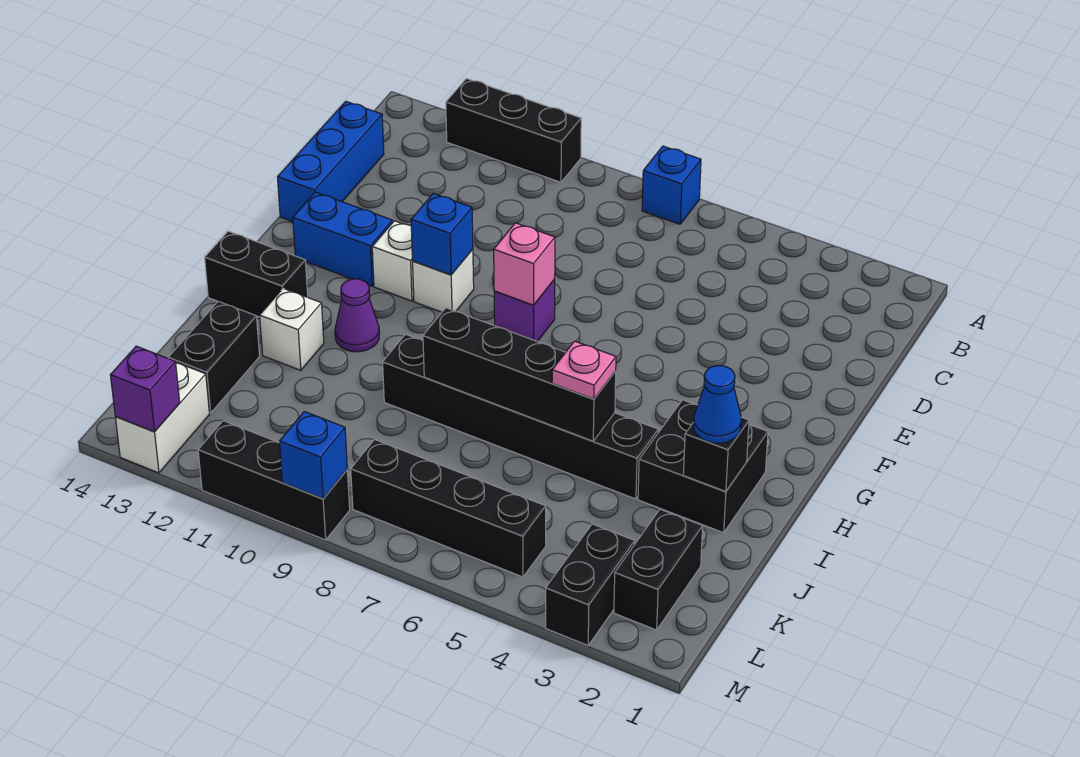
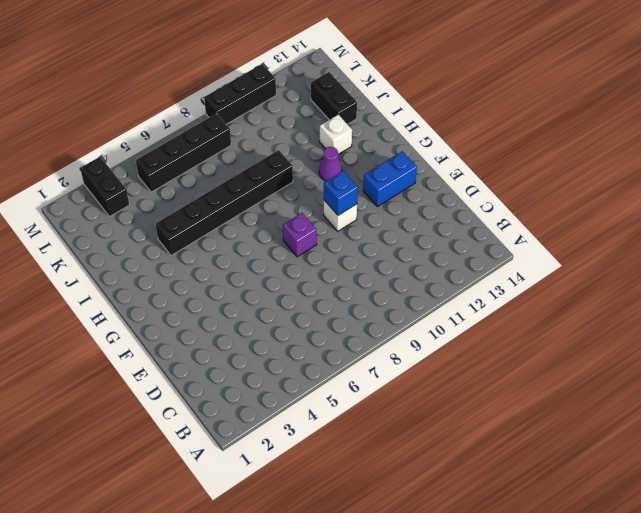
none -> blue 1x1 brick [642,146,701,224]
none -> black 1x3 brick [446,79,581,182]
none -> blue 1x3 brick [278,102,384,222]

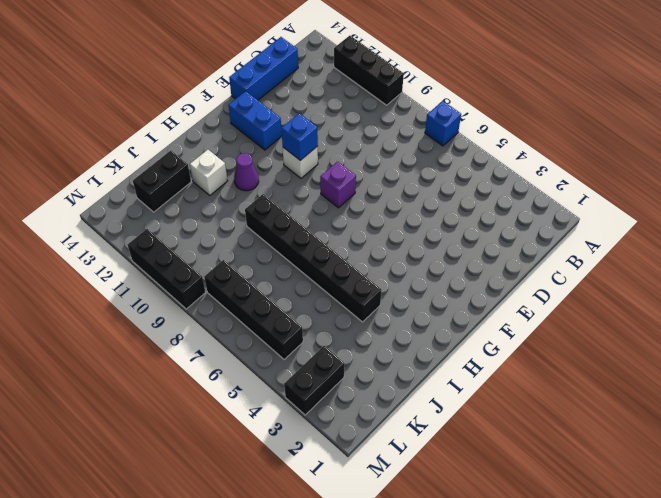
none -> white 1x1 brick [372,221,414,301]
none -> black 2x2 brick [638,400,768,533]
none -> black 1x2 brick [205,231,308,317]

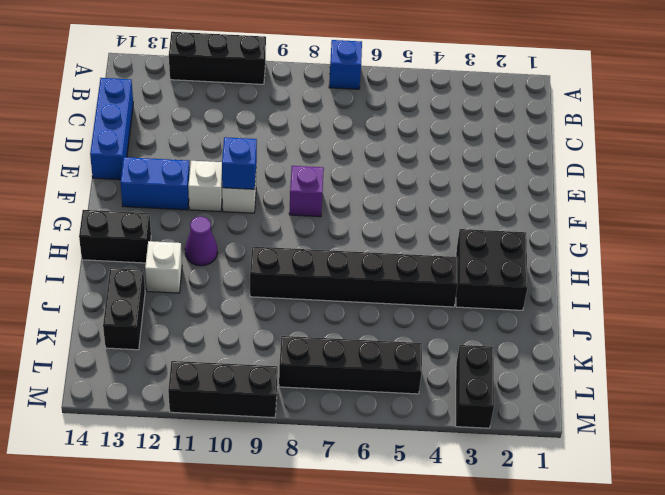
none -> black 1x2 brick [614,509,703,630]
none -> white 1x2 brick [115,362,210,473]
none -> pink 1x1 brick [494,223,555,305]

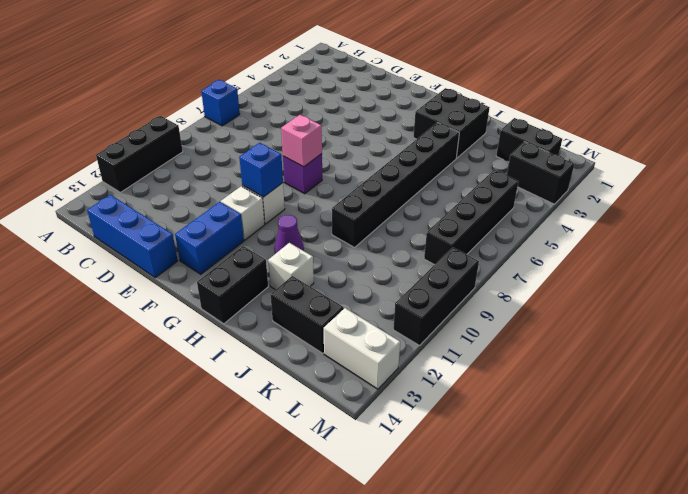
none -> black 1x1 brick [683,417,749,492]
none -> black 1x4 brick [423,308,616,441]
none -> blue 1x1 brick [279,412,347,499]

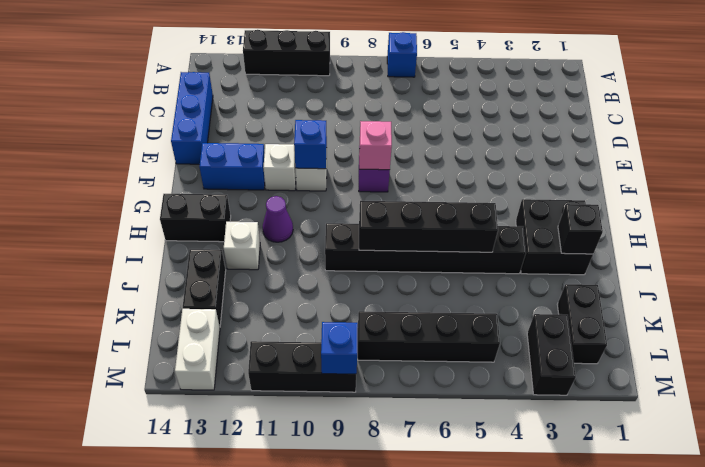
none -> purple 1x1 brick [110,346,180,432]
none -> blue 1x1 cone [694,366,741,443]
none -> pink 1x1 plate [552,341,616,399]

